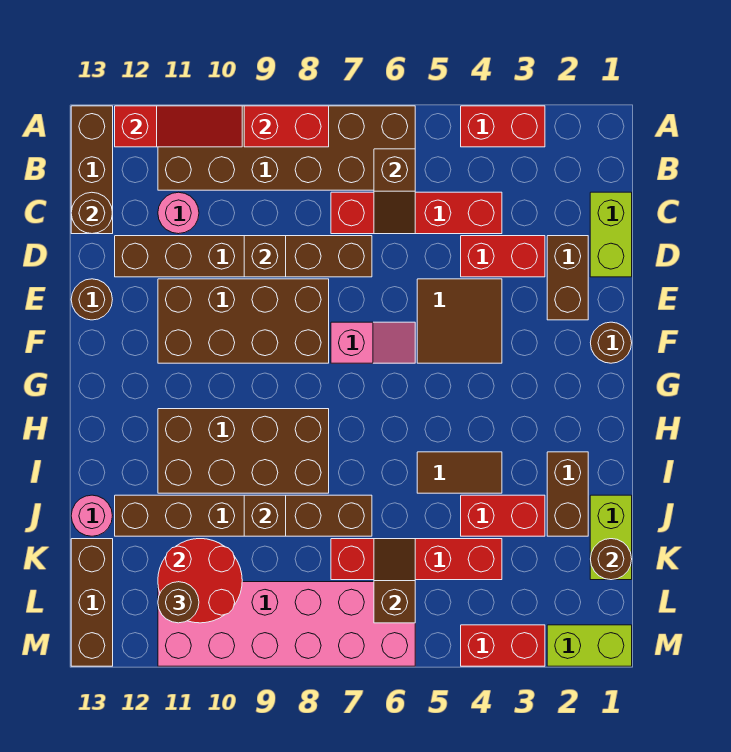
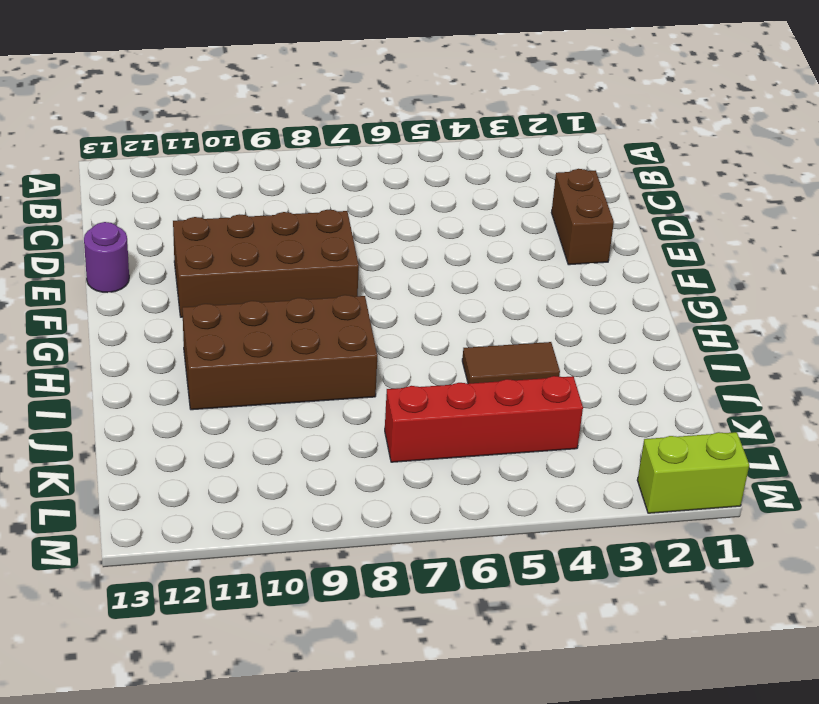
purple 1x1 round brick [84,222,129,293] -> brown 1x1 round brick [71,279,112,320]
none -> red 1x2 brick [461,106,545,147]
none -> brown 2x6 brick [158,106,415,190]
none -> brown 1x3 brick [71,106,113,234]
none -> lime 1x2 brick [590,192,632,277]

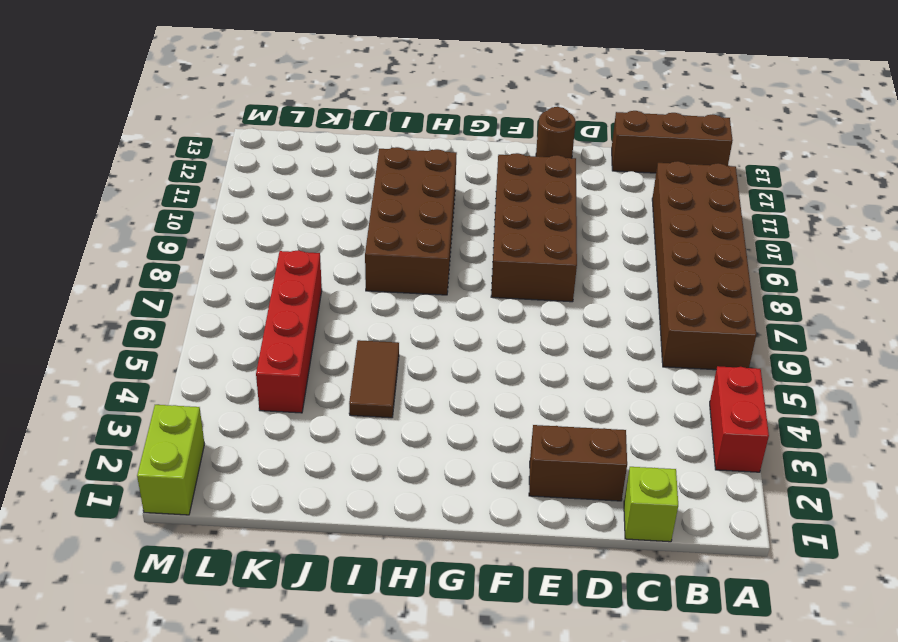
lime 1x1 brick [624,467,678,542] -> lime 1x2 brick [590,192,632,277]
none -> red 1x4 brick [331,192,502,234]
none -> pink 1x1 round brick [158,192,199,234]
none -> red 1x2 brick [461,236,545,277]
none -> brown 1x6 brick [115,236,372,277]

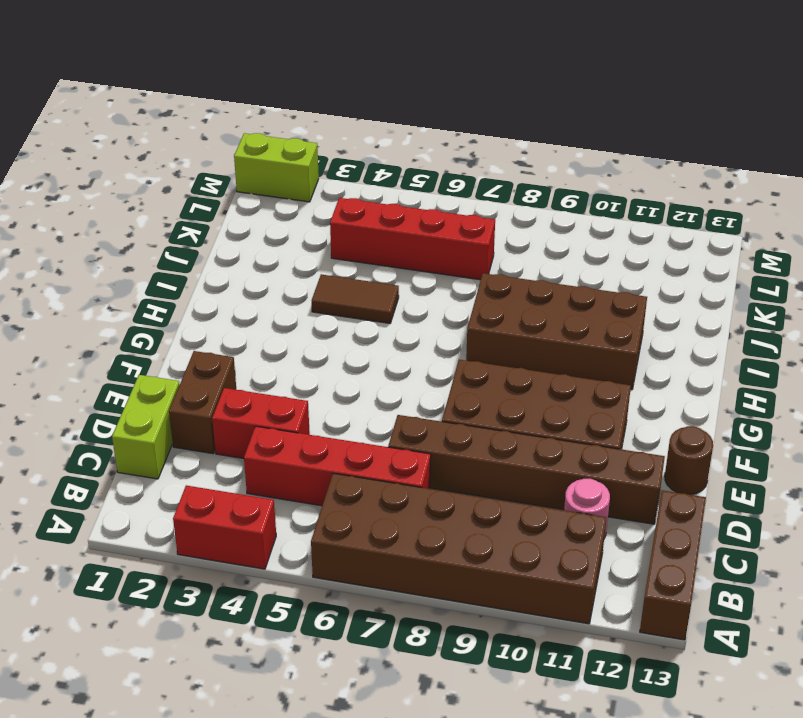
none -> brown 2x2 tile [417,279,502,363]
none -> brown 1x1 round brick [590,322,632,363]
none -> pink 1x2 slope [331,322,415,363]
none -> brown 1x2 brick [547,452,588,536]

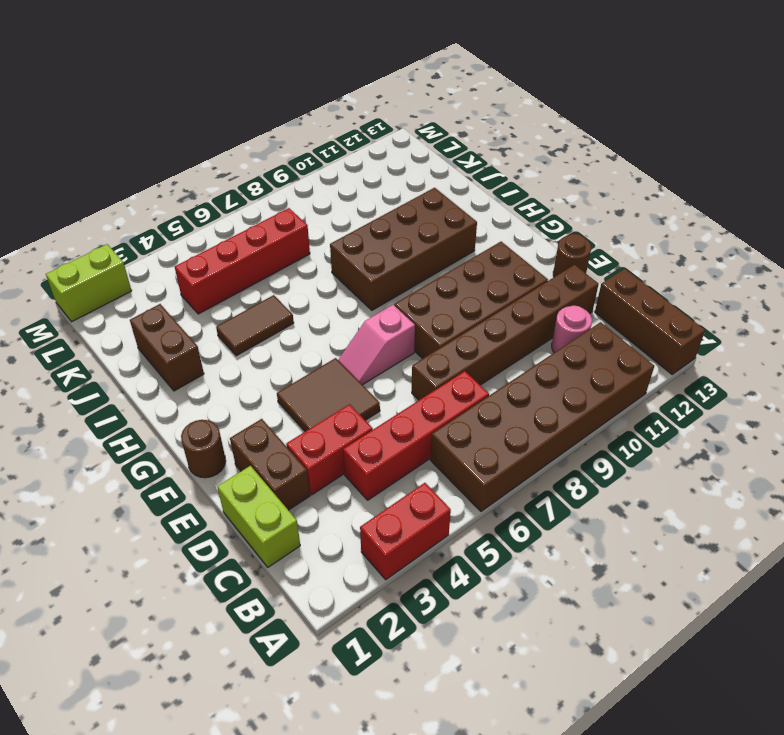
none -> lime 1x2 brick [590,495,632,580]
none -> red 1x2 brick [461,495,545,536]
none -> brown 1x6 brick [115,495,372,536]
none -> pink 1x1 round brick [71,495,112,536]

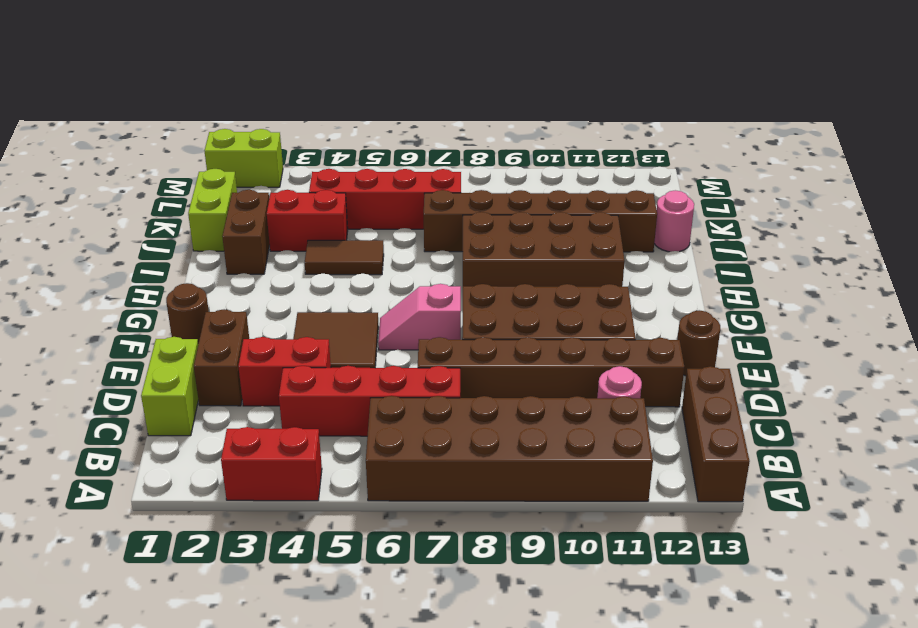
none -> brown 1x3 brick [71,539,113,666]
none -> pink 2x6 brick [158,582,415,666]
none -> red 1x2 brick [461,625,545,666]
none -> red 1x2 brick [244,106,329,147]

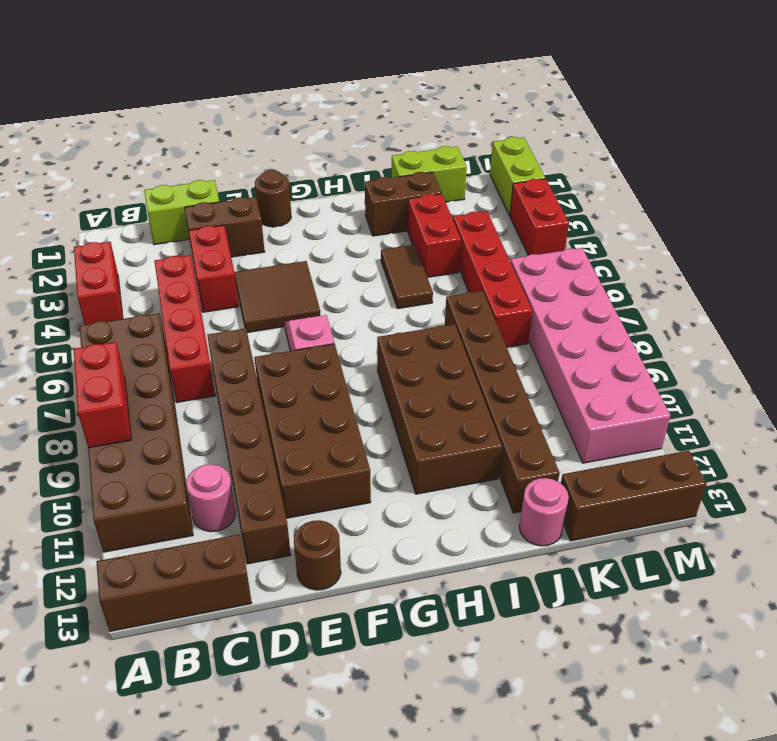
none -> red 1x3 slope [115,106,242,147]
none -> brown 1x2 slope [374,149,415,234]
none -> brown 1x1 round brick [71,192,112,234]
none -> brown 1x1 brick [244,236,286,277]

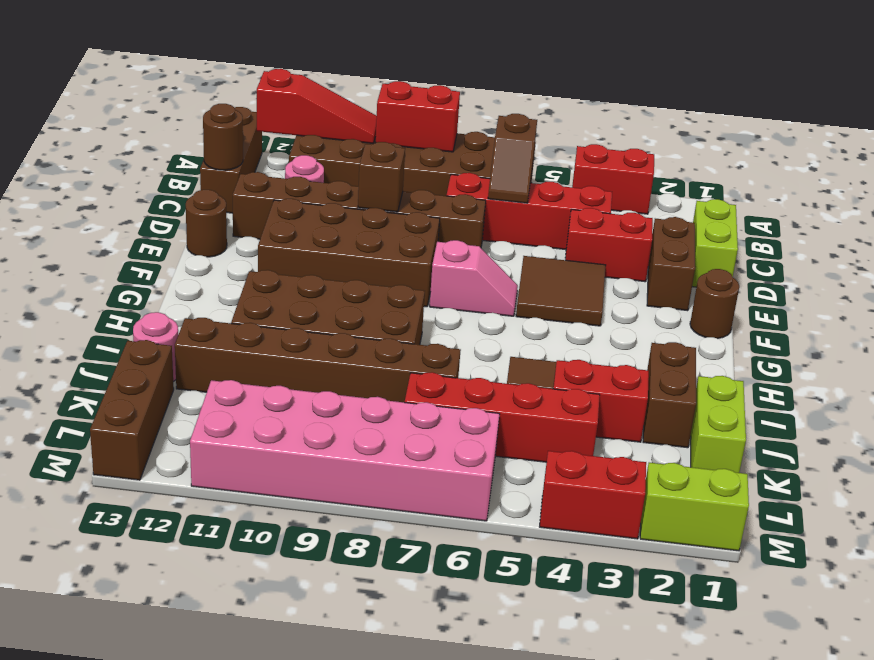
none -> brown 1x1 brick [244,495,286,536]
none -> brown 1x1 round brick [590,539,632,580]
none -> brown 1x2 slope [374,539,415,623]
none -> red 2x2 round brick [158,539,242,623]

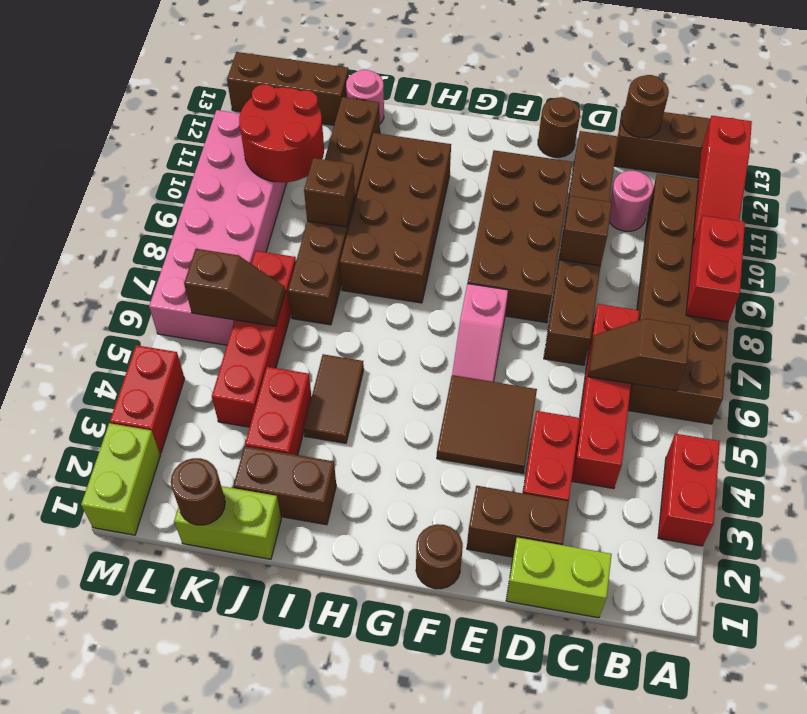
none -> brown 1x1 round brick [158,582,199,623]

